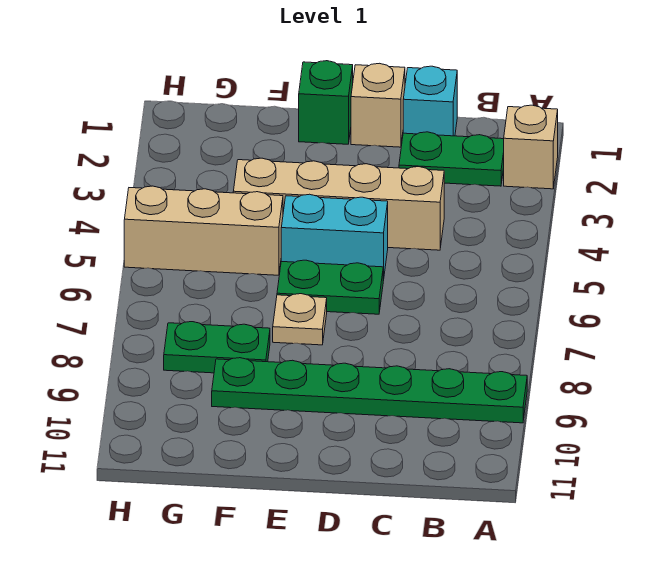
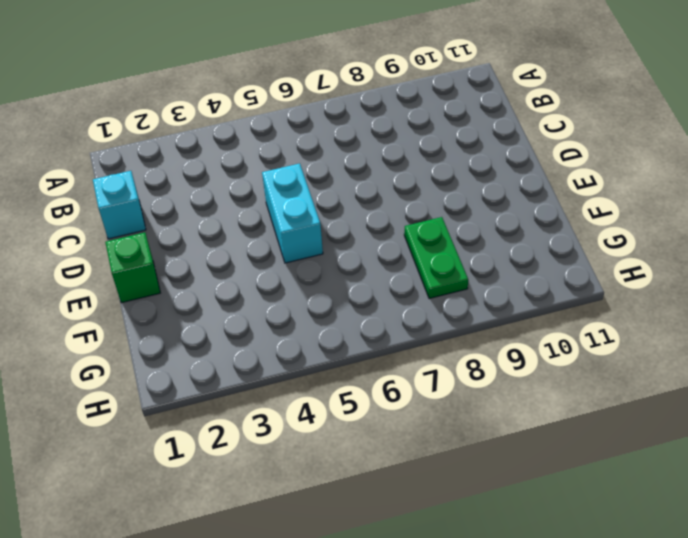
none -> tan 1x1 brick [504,105,558,189]
none -> green 1x6 plate [212,358,527,423]
none -> green 1x2 plate [399,132,504,186]

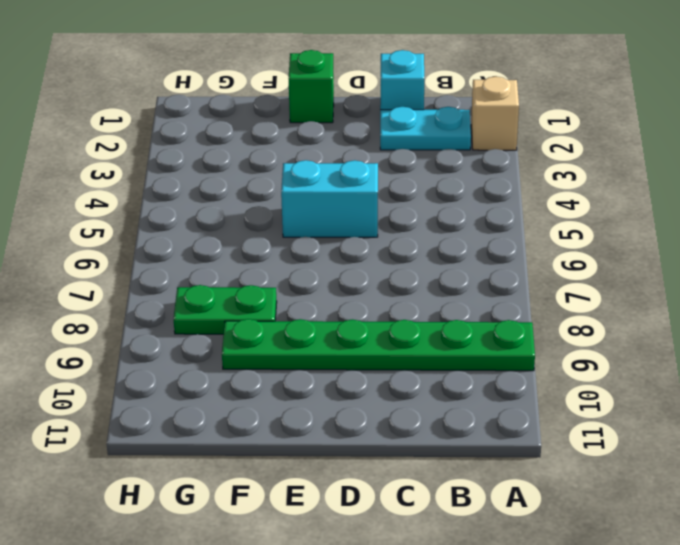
cyan 1x2 plate [380,107,471,150] -> green 1x2 plate [399,132,504,186]
none -> tan 1x4 brick [233,158,444,250]
none -> tan 1x1 brick [351,63,405,147]
none -> green 1x2 plate [277,260,383,314]

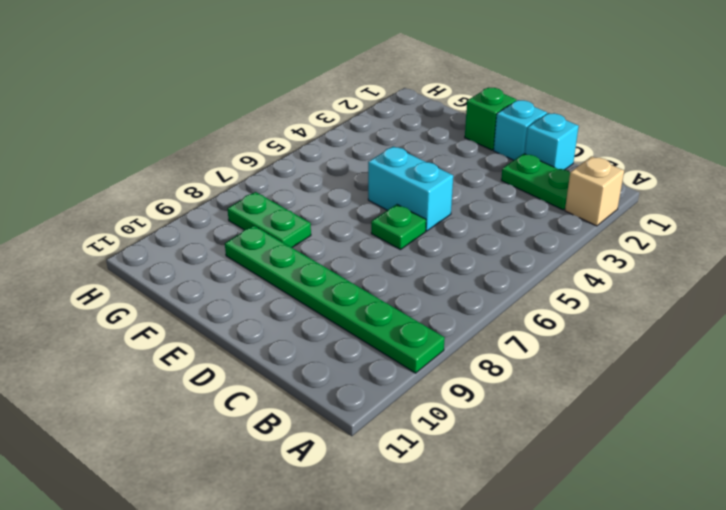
cyan 1x1 brick [494,100,547,160] -> tan 1x1 brick [351,63,405,147]
green 1x1 plate [371,204,426,250] -> green 1x2 plate [277,260,383,314]
none -> tan 1x4 brick [233,158,444,250]
none -> tan 1x1 plate [273,294,327,345]
none -> tan 1x3 brick [124,186,283,275]

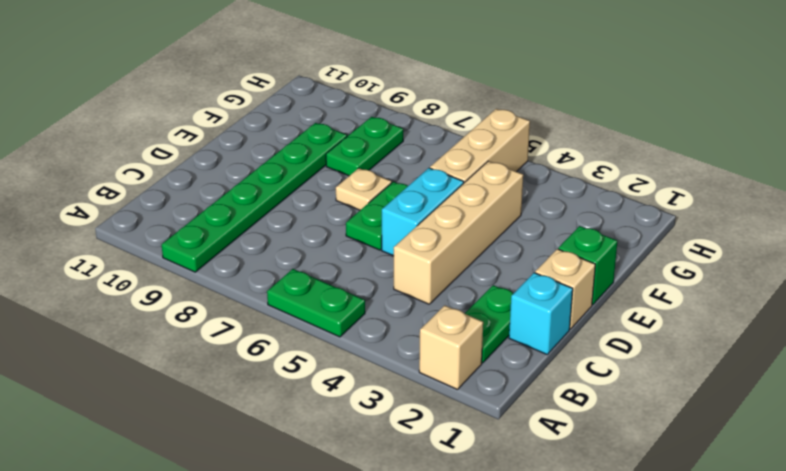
green 1x2 plate [267,269,365,337] -> none

